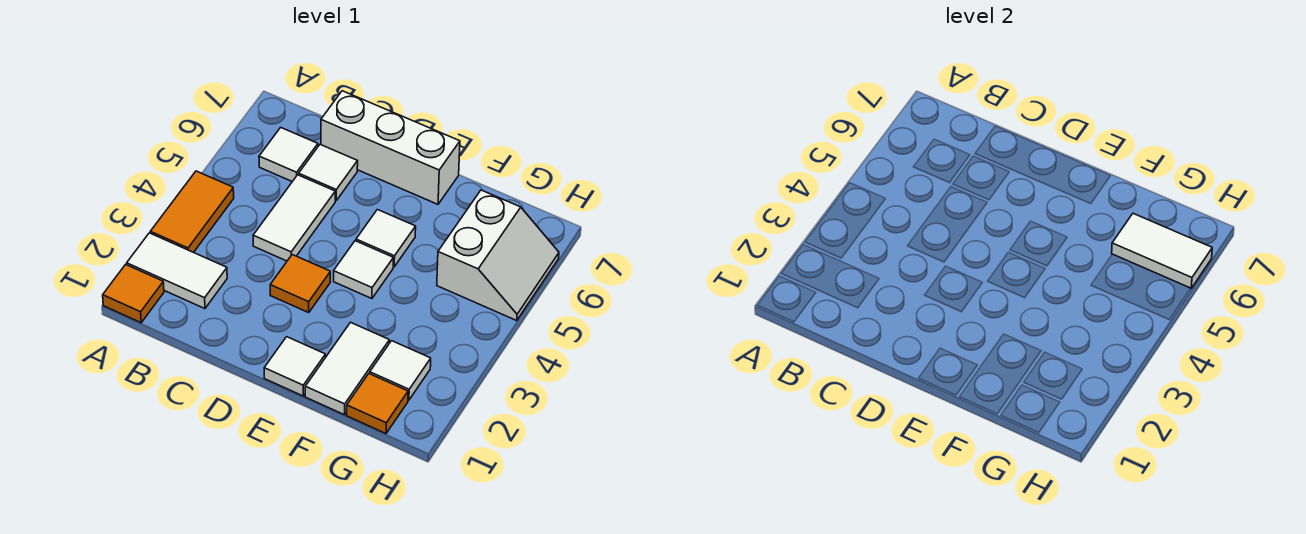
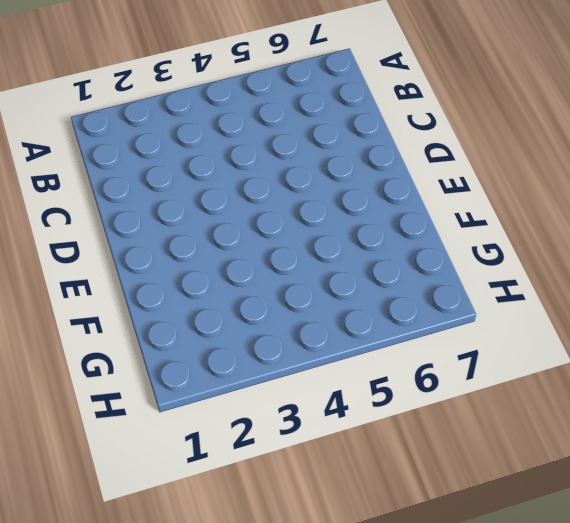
none -> orange 1x1 tile [103,264,164,323]
none -> white 1x2 tile [127,233,227,309]
none -> orange 1x2 tile [150,171,234,253]

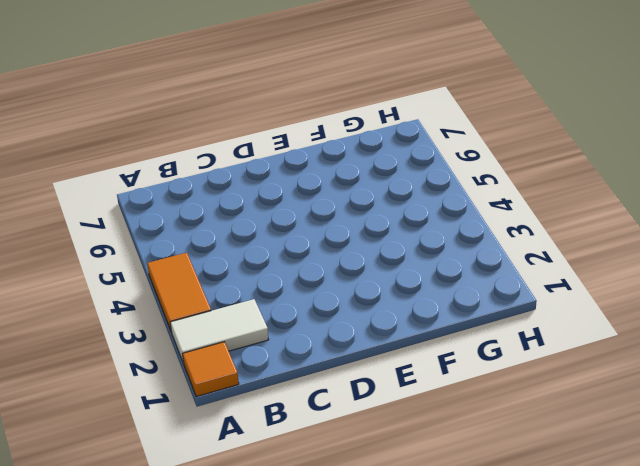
none -> white 1x1 tile [259,127,318,182]
none -> white 1x2 tile [253,175,335,261]
none -> white 1x1 tile [299,145,358,200]

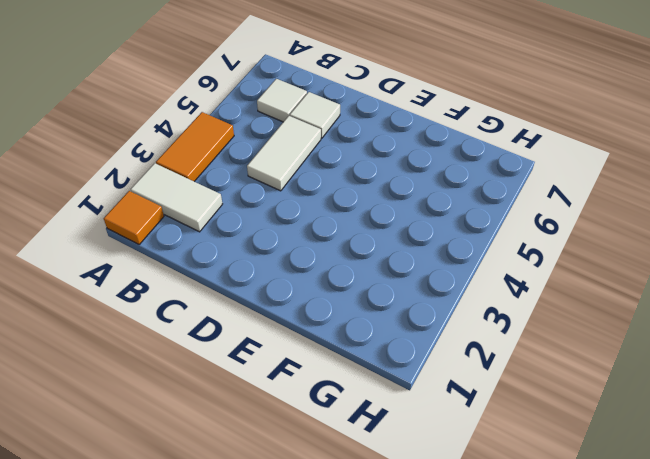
none -> white 1x3 brick [321,91,460,204]
none -> orange 1x1 tile [270,255,330,312]
none -> white 1x1 tile [264,337,325,396]

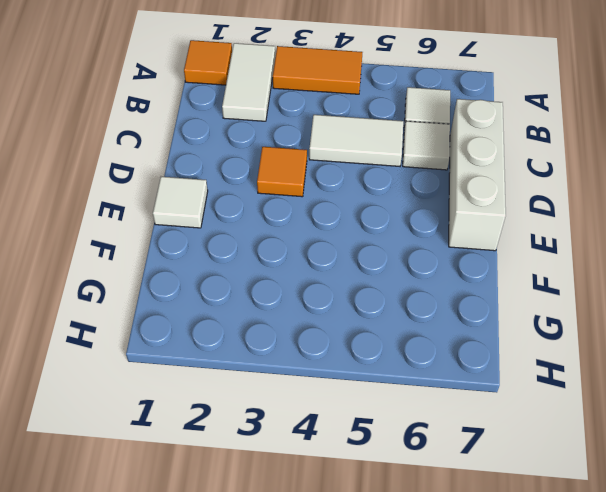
none -> white 1x1 tile [334,241,393,299]
none -> white 1x1 tile [356,210,416,267]
none -> white 1x2 tile [305,322,389,415]

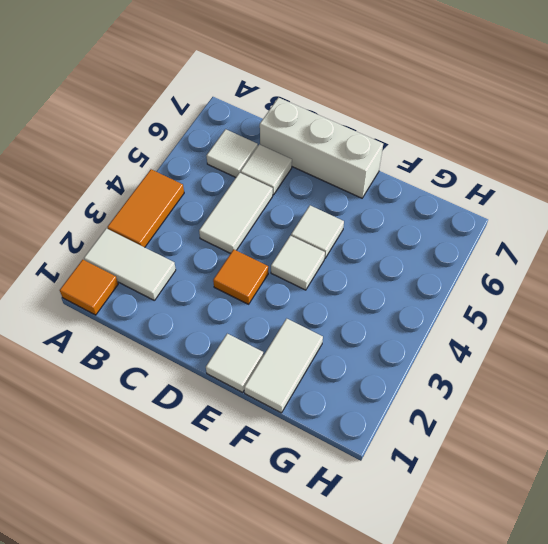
none -> orange 1x1 tile [347,374,408,433]
none -> white 1x1 tile [370,341,431,400]
none -> white 2x2 slope [437,190,559,320]

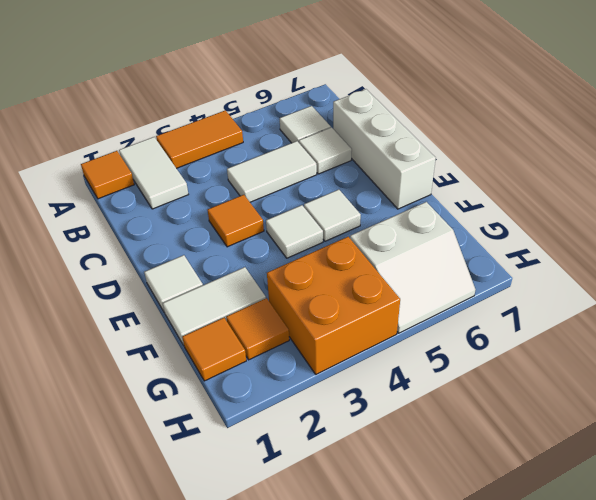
orange 1x1 tile [226,298,289,360] -> white 1x1 tile [370,341,431,400]
orange 2x2 brick [267,237,400,374] -> none
none -> white 1x2 tile [1112,213,1212,288]

